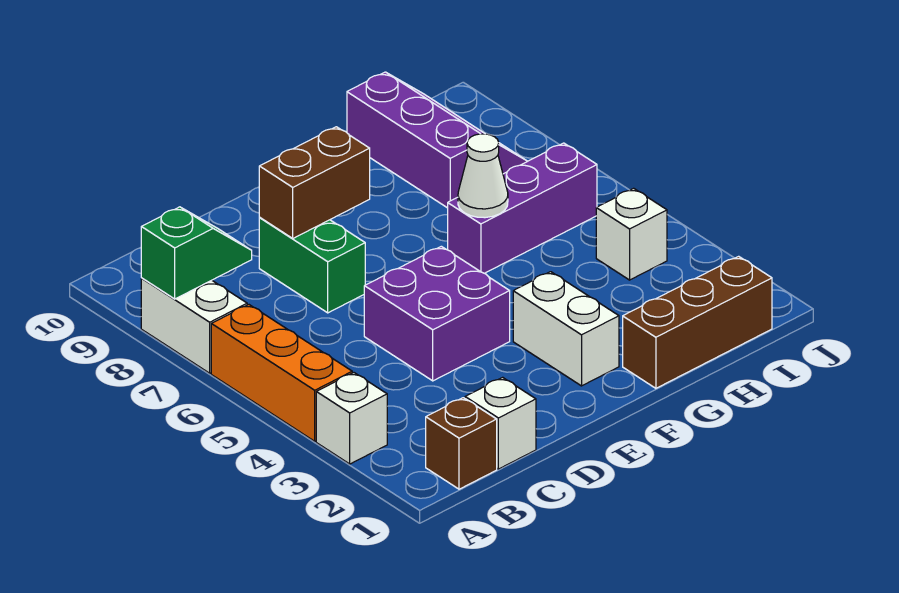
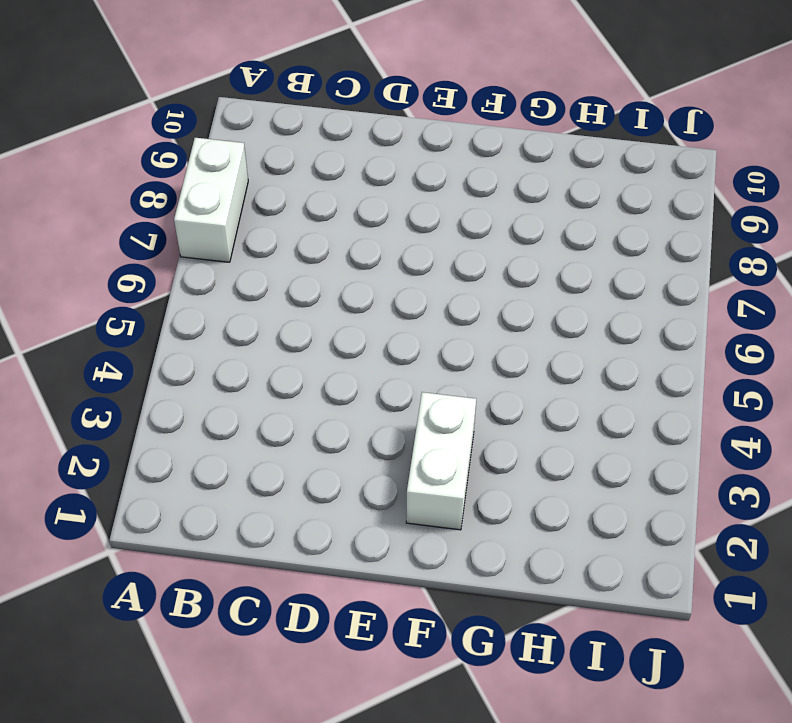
none -> white 1x1 brick [316,373,387,464]
none -> orange 1x3 brick [211,305,352,441]
none -> brown 1x1 brick [426,398,497,489]

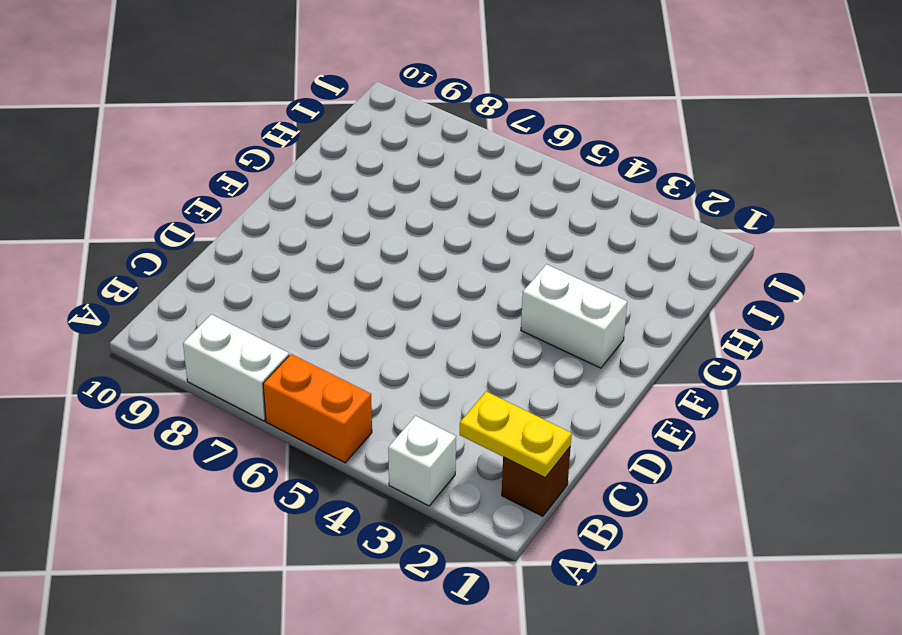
orange 1x2 brick [263,354,372,463] -> orange 1x3 brick [211,305,352,441]
yellow 1x2 plate [460,392,572,478] -> none
none -> white 1x1 brick [465,377,536,469]
none -> purple 2x2 brick [364,246,510,381]
none -> green 1x2 brick [259,218,365,313]

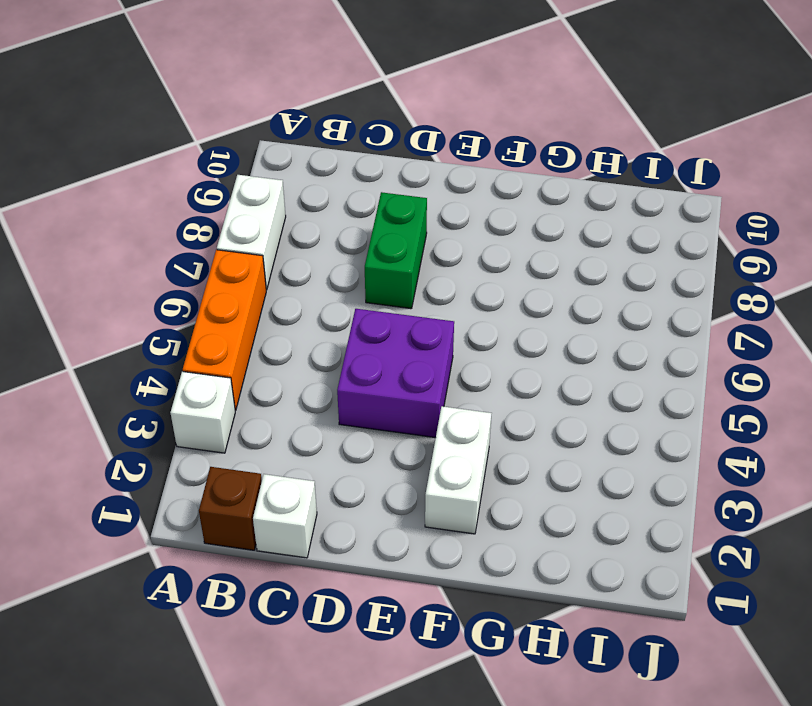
none -> brown 1x3 brick [623,256,772,388]
none -> purple 1x3 brick [448,143,597,273]
none -> purple 2x3 slope [347,72,527,208]

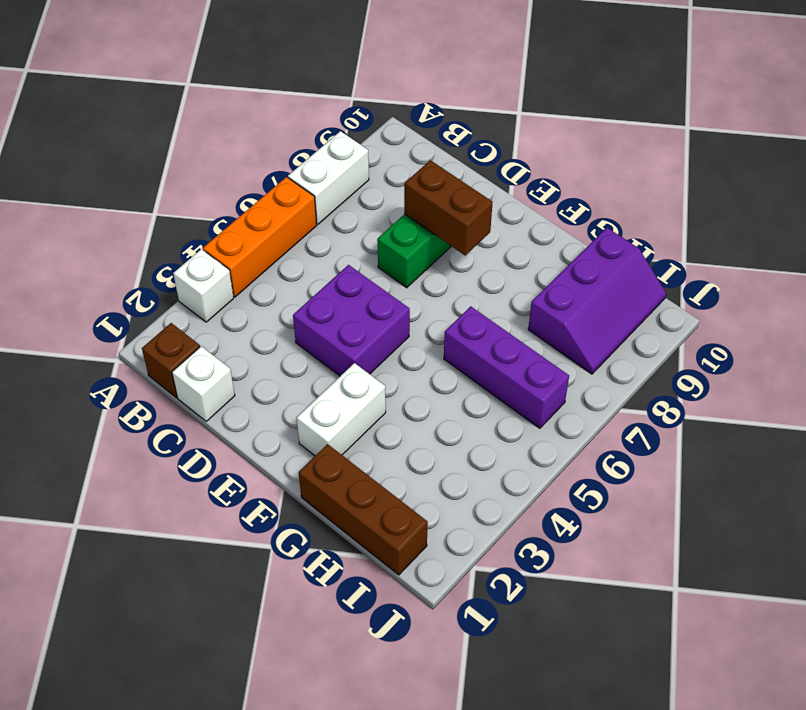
none -> white 1x1 brick [596,188,667,280]
none -> green 1x2 slope [141,207,252,299]
none -> white 1x1 cone [458,134,508,218]

